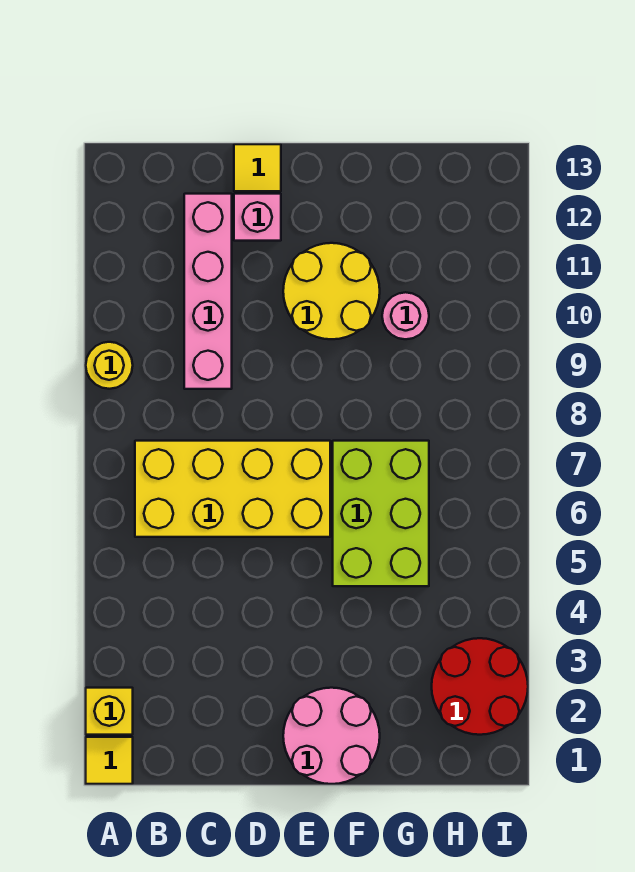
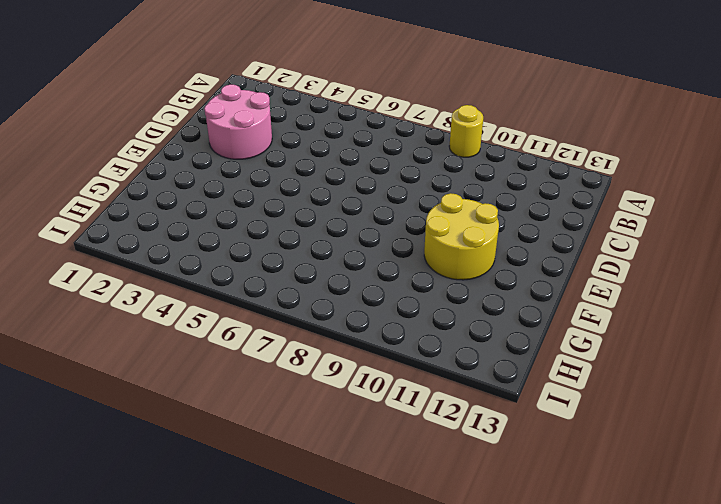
pink 2x2 round brick [204,85,272,159] -> pink 2x2 round brick moved to [283,688,380,784]
none -> yellow 1x1 tile [86,737,133,784]
none -> yellow 1x1 brick [86,688,133,735]
none -> yellow 2x4 brick [135,441,330,537]

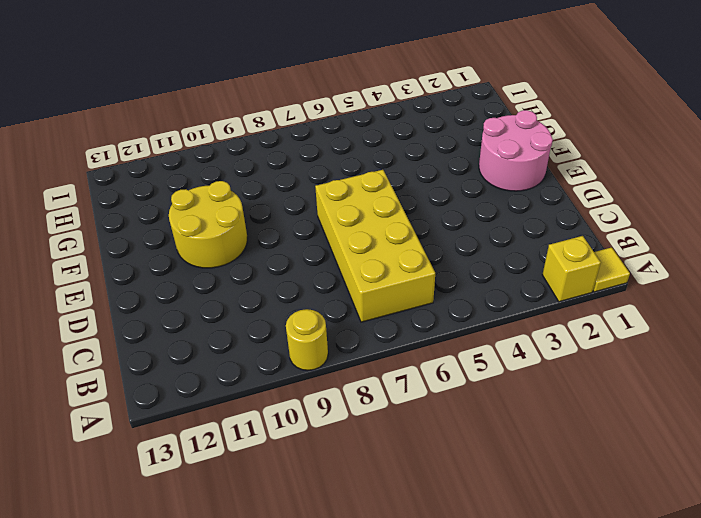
none -> pink 1x4 brick [184,194,232,389]
none -> pink 1x1 brick [234,194,281,241]
none -> yellow 1x1 tile [234,144,281,191]

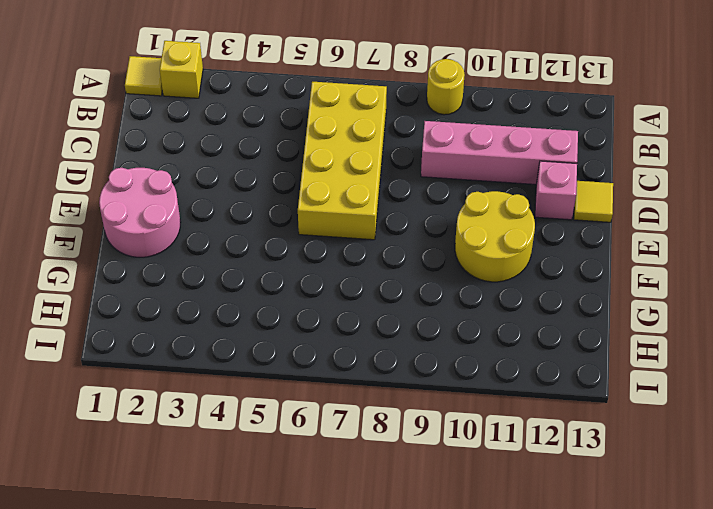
none -> lime 2x3 brick [333,441,429,586]
none -> pink 1x1 round brick [382,292,429,339]
none -> red 2x2 round brick [432,638,528,735]

